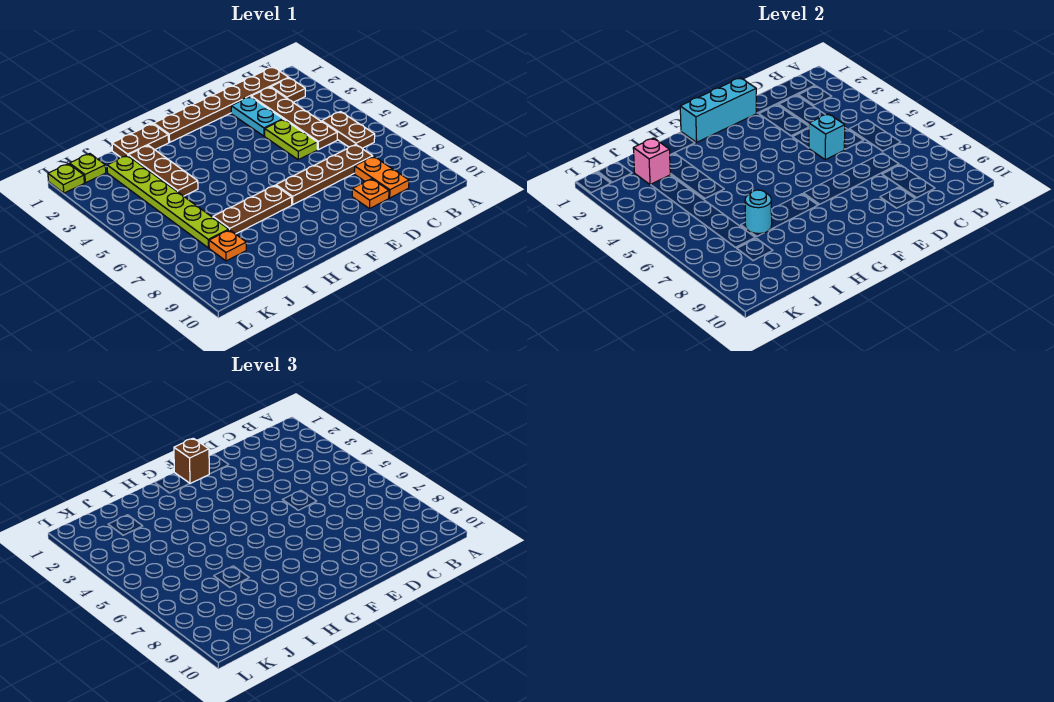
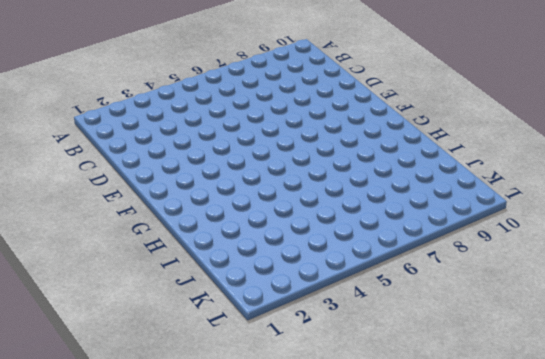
none -> brown 1x6 plate [154,67,289,142]
none -> brown 1x1 plate [271,78,305,102]
none -> brown 1x2 plate [322,112,375,148]

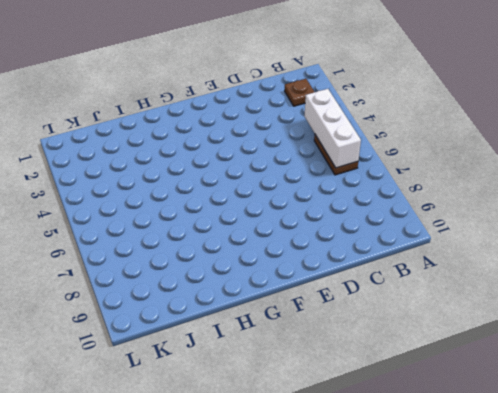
white 1x3 brick [304,89,361,168] -> none
none -> brown 1x6 plate [154,67,289,142]
none -> brown 1x4 plate [251,87,337,150]
none -> brown 1x4 plate [276,145,373,205]

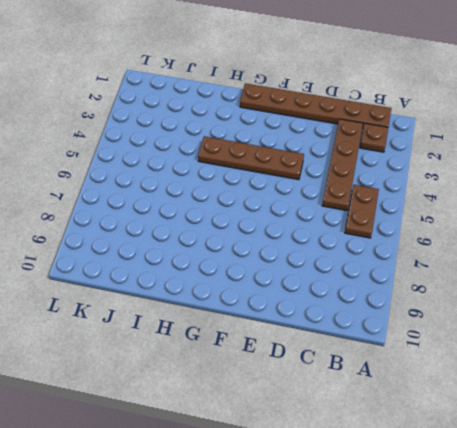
brown 1x4 plate [198,136,304,180] -> brown 1x4 plate moved to [276,145,373,205]
none -> orange 1x2 plate [354,156,409,198]
none -> cyan 1x2 plate [231,97,283,136]
none -> lime 1x2 plate [265,119,317,160]

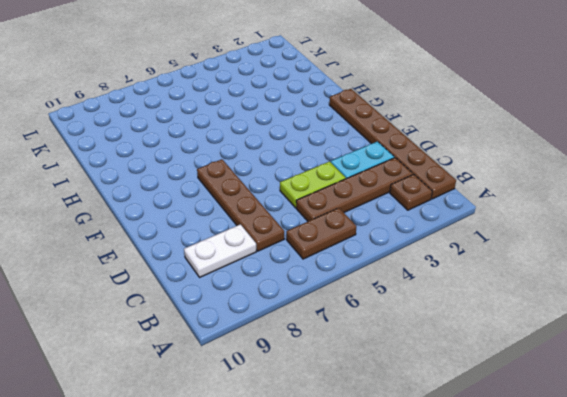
white 1x2 plate [184,224,256,277] -> orange 1x2 plate [354,156,409,198]
none -> orange 1x1 plate [352,179,389,209]
none -> brown 1x3 plate [213,185,292,234]
none -> brown 1x2 plate [112,124,169,157]

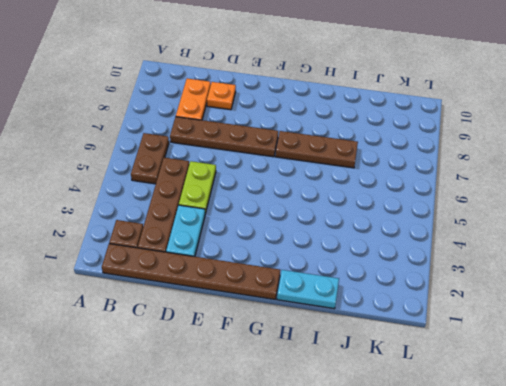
cyan 1x2 plate [277,270,339,309] -> brown 1x2 plate [112,124,169,157]
none -> brown 1x3 plate [128,145,198,196]
none -> lime 1x6 plate [107,155,229,248]
none -> orange 1x1 plate [209,230,246,261]

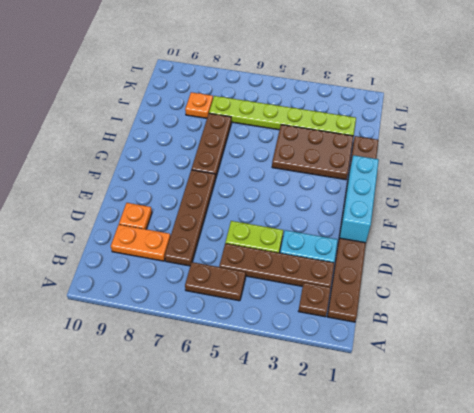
brown 2x3 plate [272,125,353,180] -> brown 1x3 plate [128,145,198,196]
none -> lime 1x1 plate [70,154,106,183]
none -> lime 1x1 plate [48,164,84,193]
none -> cyan 1x1 brick [809,114,845,160]

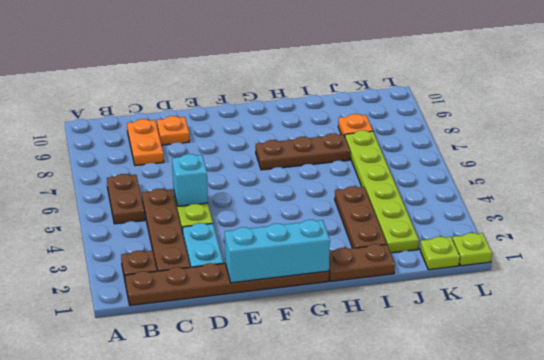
none -> brown 1x4 plate [276,145,373,205]
none -> cyan 1x1 round brick [745,190,772,234]
none -> pink 1x1 brick [633,138,670,185]

